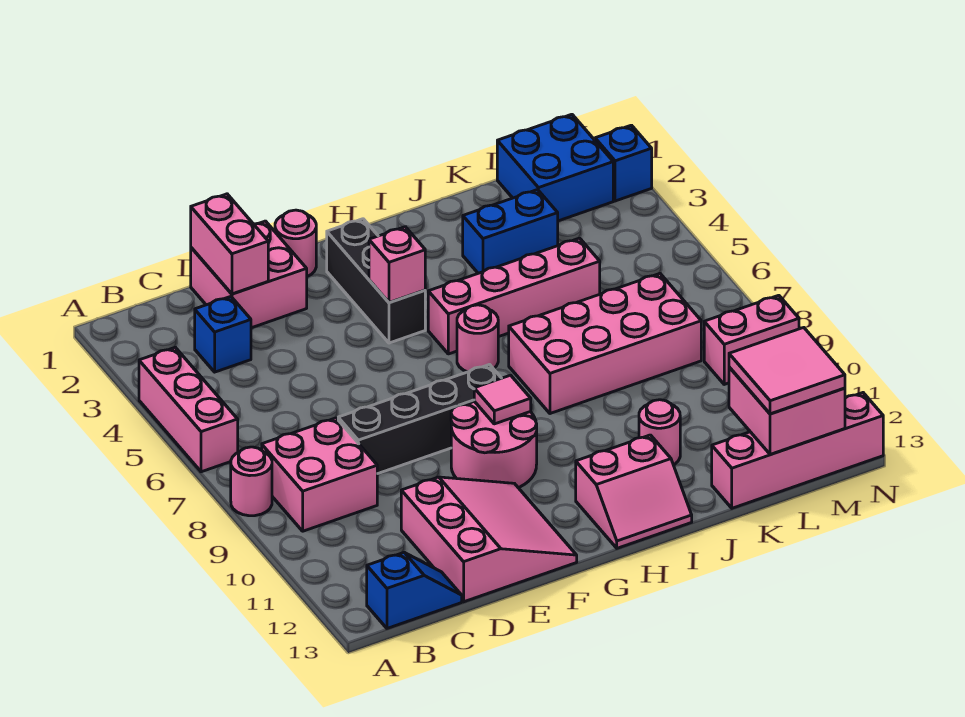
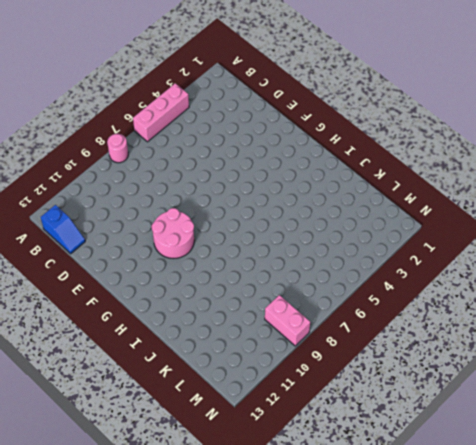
none -> pink 2x2 brick [262,418,377,531]
none -> blue 1x1 brick [195,297,251,372]
none -> pink 2x2 brick [191,221,307,328]

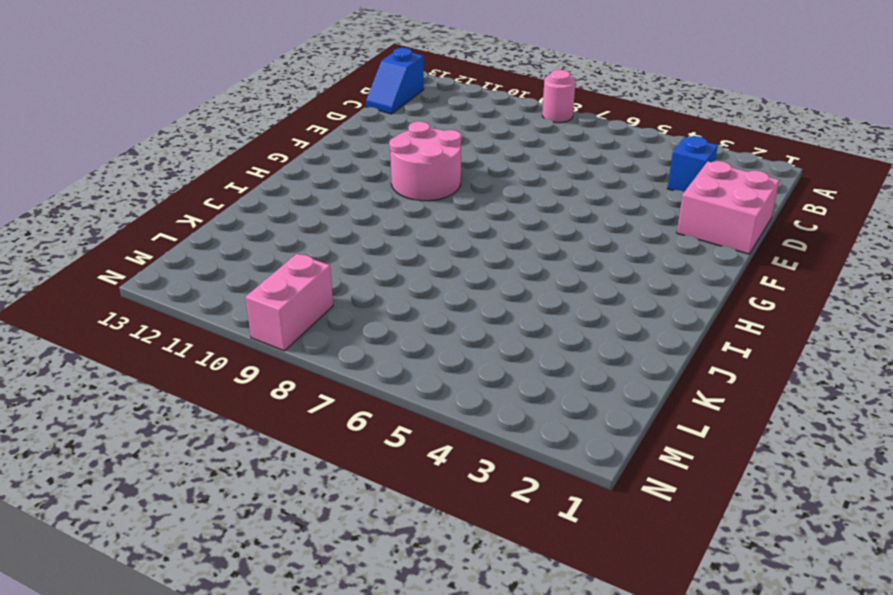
none -> pink 1x3 brick [139,347,238,472]
none -> pink 2x2 brick [262,418,377,531]
none -> black 1x4 brick [338,365,501,474]

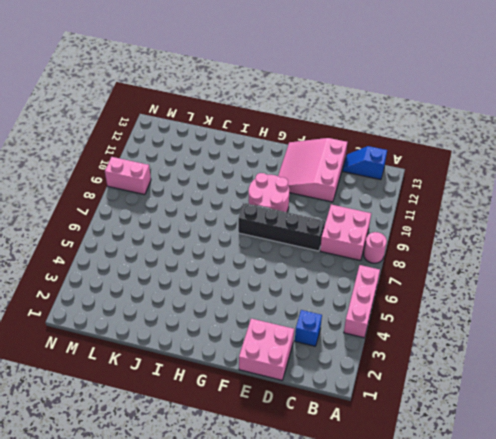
none -> pink 1x1 round brick [275,210,316,276]
none -> black 1x3 brick [327,219,425,343]
none -> pink 1x4 brick [428,238,600,354]

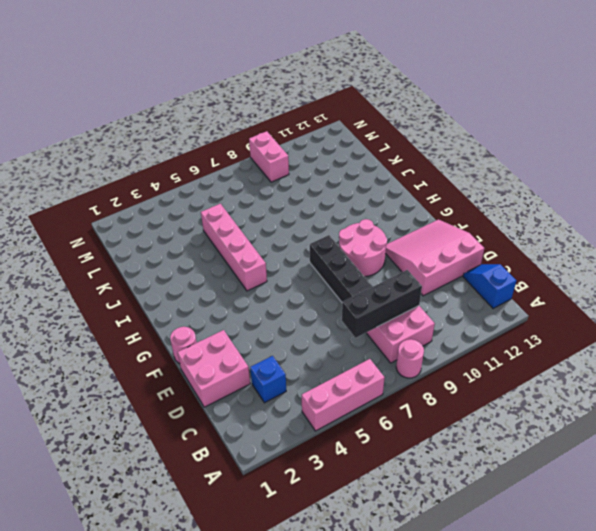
black 1x3 brick [342,270,422,338] -> black 1x3 brick moved to [327,219,425,343]
none -> pink 1x1 round brick [457,305,498,372]
none -> pink 2x2 slope [576,435,692,548]
none -> pink 2x4 brick [509,274,701,414]

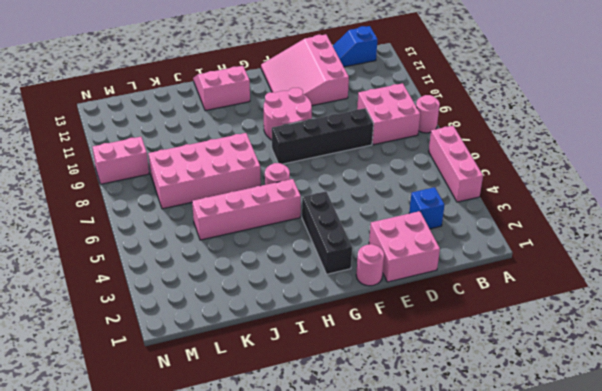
none -> blue 1x2 brick [463,190,558,273]
none -> pink 1x1 round brick [639,400,680,465]
none -> pink 1x4 brick [712,393,883,508]

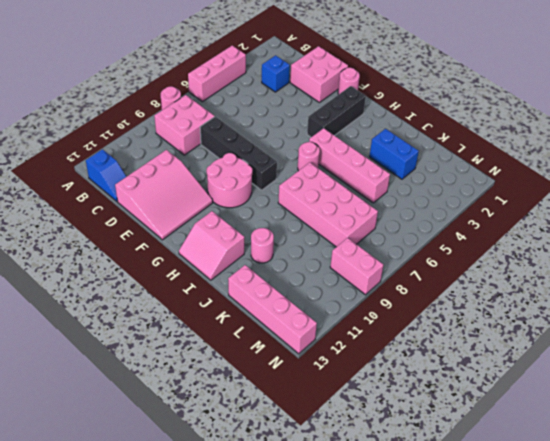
none -> blue 2x2 brick [497,114,613,221]
none -> blue 1x1 brick [595,125,652,201]
none -> pink 1x2 brick [191,194,268,294]

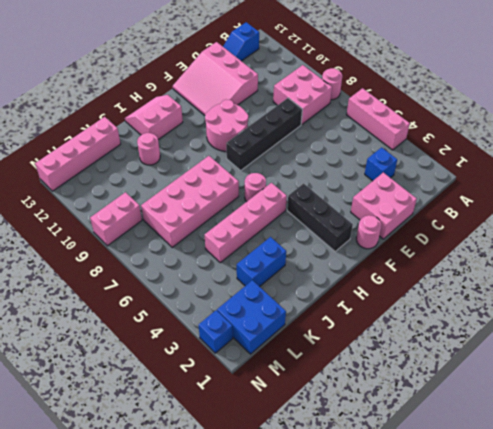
none -> pink 1x2 brick [191,194,268,294]
none -> pink 1x1 brick [369,227,425,302]
none -> pink 1x1 tile [474,375,531,424]

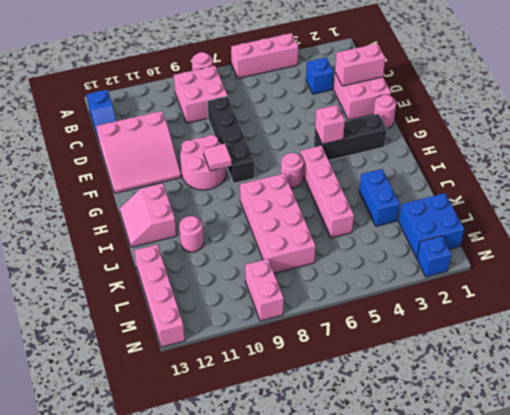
none -> pink 2x2 brick [729,367,845,454]
none -> pink 2x2 tile [729,328,845,414]

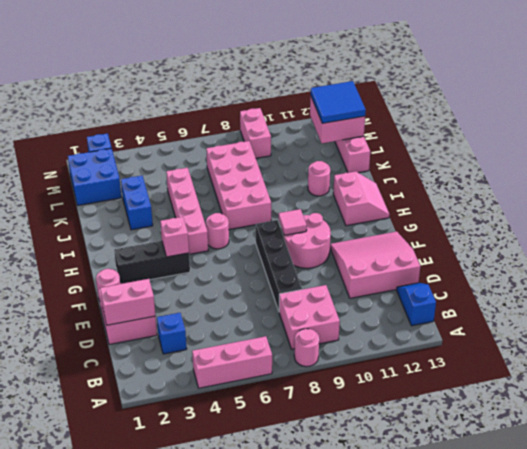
blue 2x2 tile [311,81,366,123] -> pink 2x2 tile [729,328,845,414]

